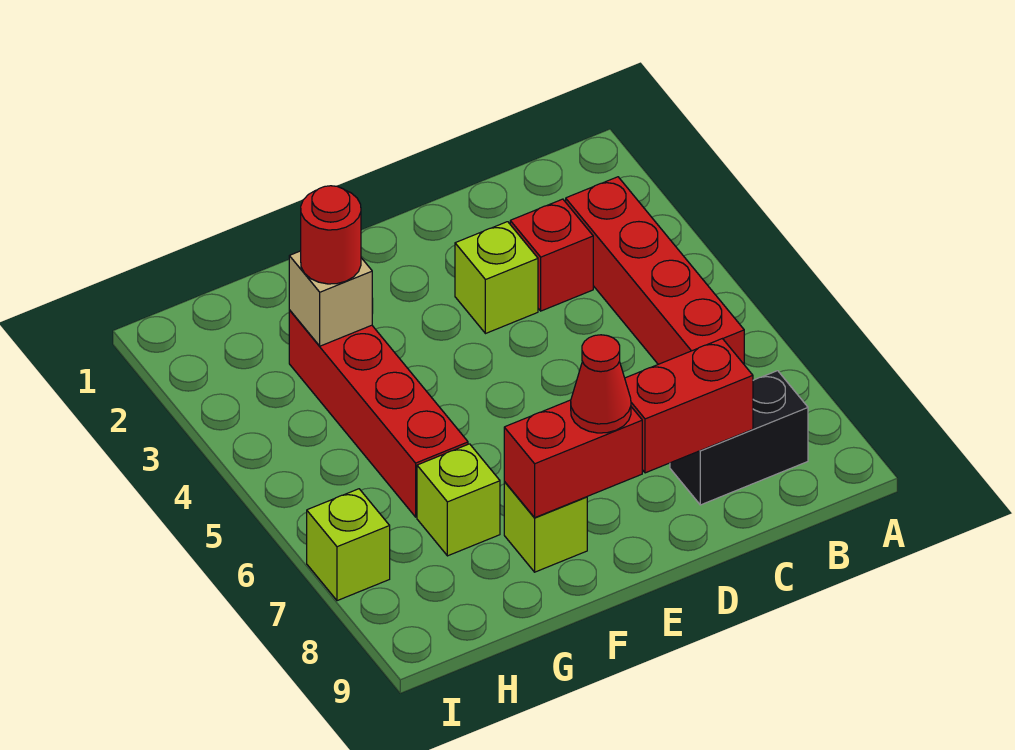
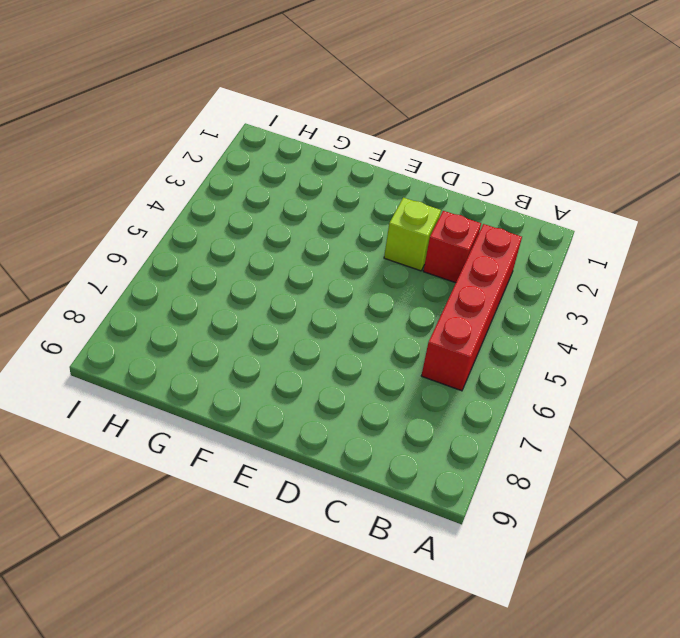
none -> black 1x2 brick [670,371,808,505]
none -> lime 1x1 brick [504,482,587,572]
none -> red 1x4 brick [289,310,468,517]

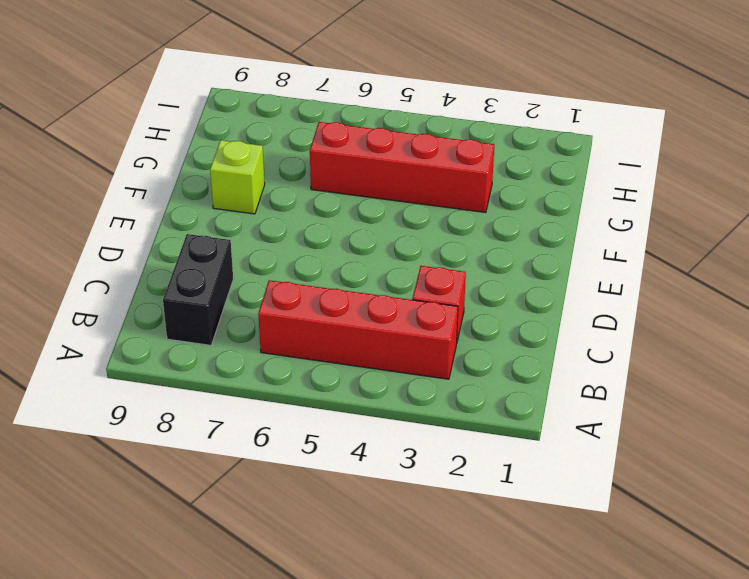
none -> lime 1x1 brick [455,222,538,334]
none -> lime 1x1 brick [417,444,500,556]
none -> lime 1x1 brick [307,489,390,601]

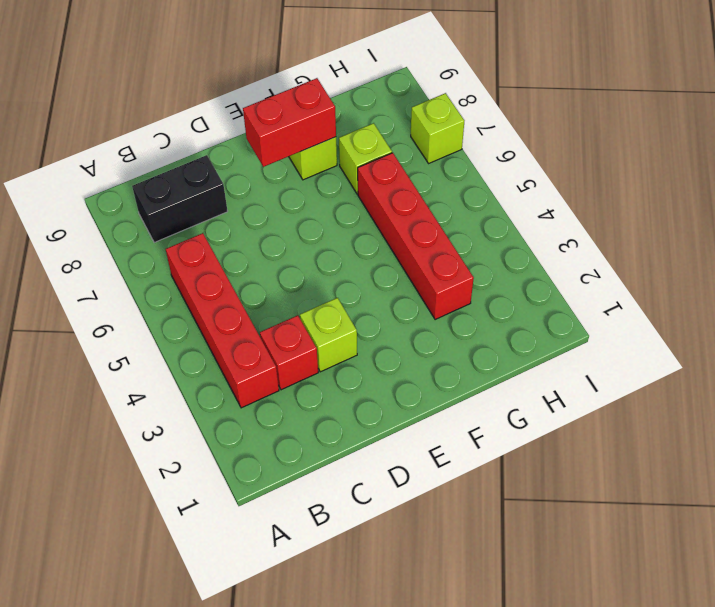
none -> red 1x2 brick [625,339,753,473]
none -> tan 1x1 brick [289,251,372,346]
none -> red 1x1 cone [571,335,631,433]

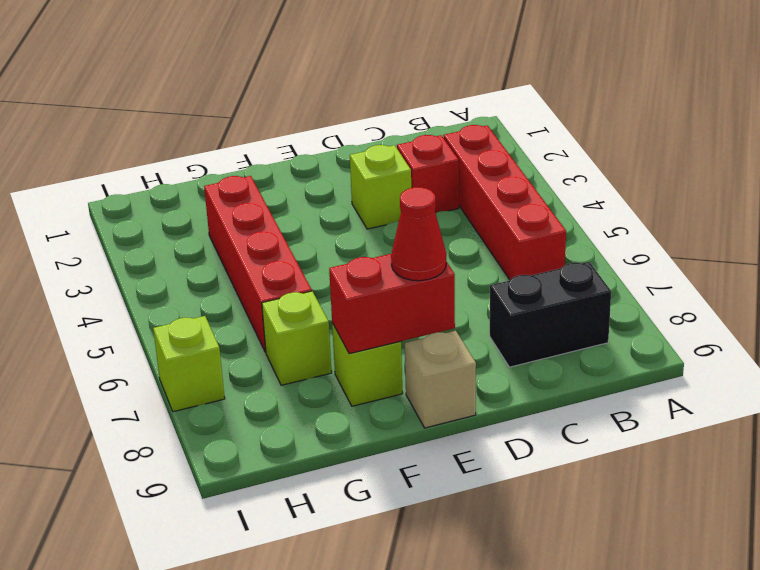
tan 1x1 brick [405,331,476,428] -> tan 1x1 brick moved to [289,251,372,346]
none -> red 1x2 brick [625,339,753,473]
none -> red 1x1 round brick [301,186,361,284]

